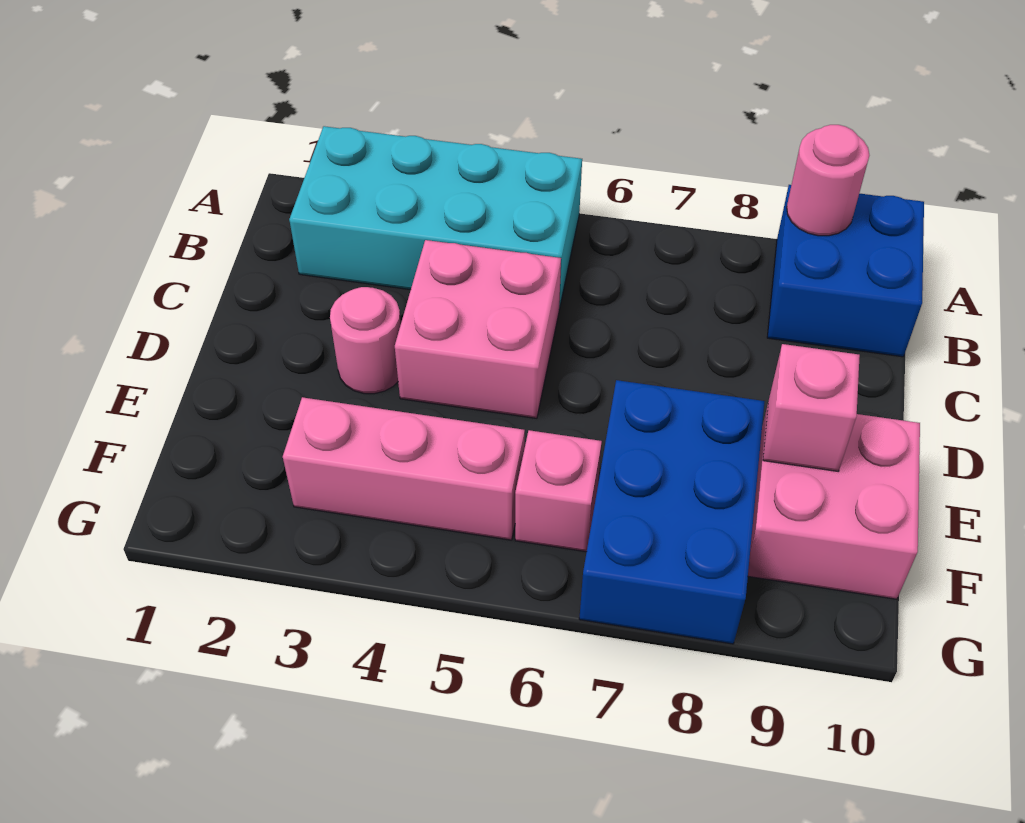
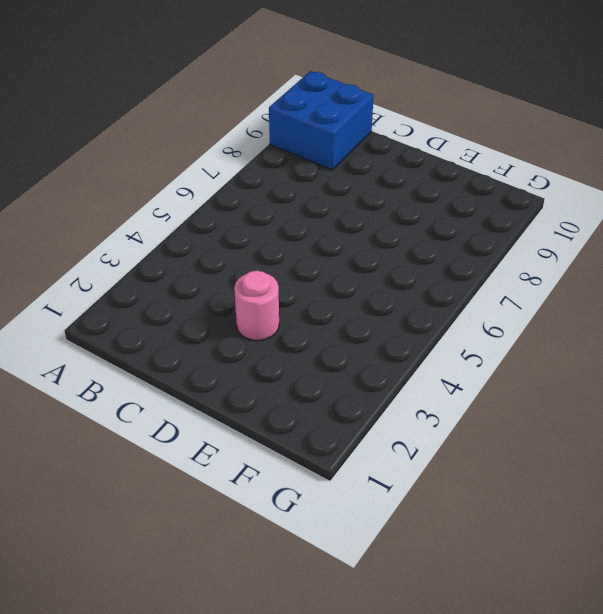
none -> cyan 2x4 brick [289,126,582,310]
none -> pink 2x2 brick [395,240,561,418]

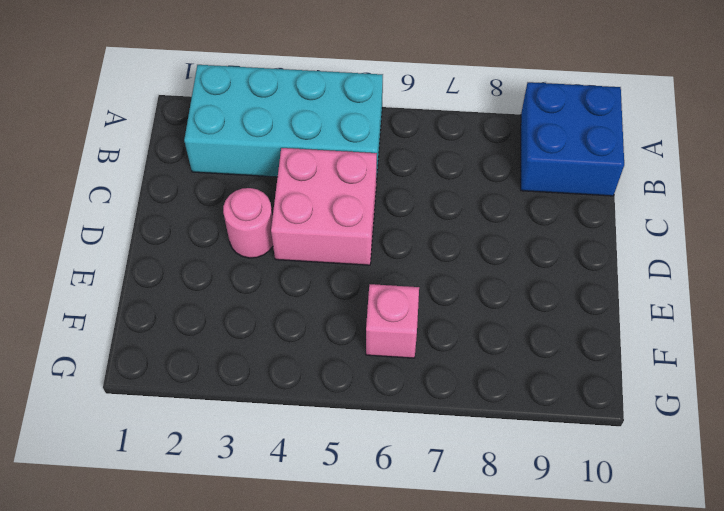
none -> blue 2x3 brick [579,380,765,644]
none -> pink 2x2 brick [748,405,920,599]

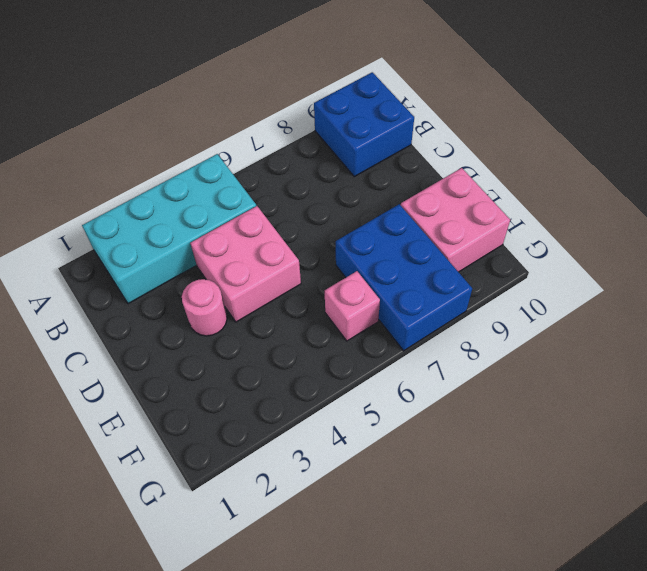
none -> pink 1x3 brick [283,397,525,540]
none -> pink 1x1 round brick [787,125,869,236]

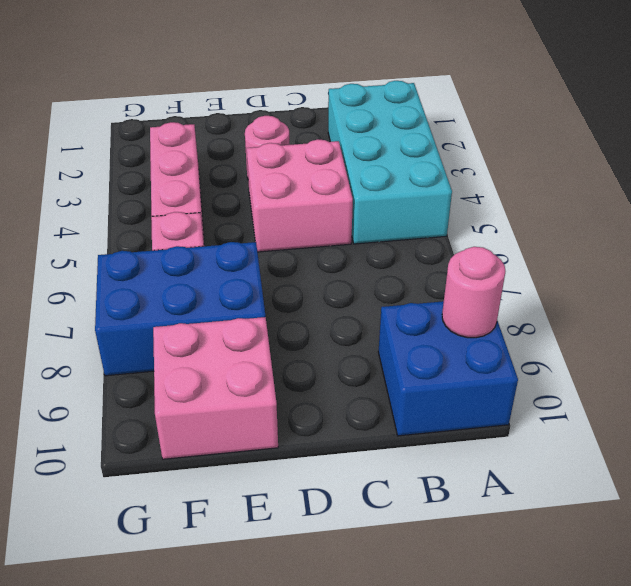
none -> pink 1x1 brick [763,344,860,471]

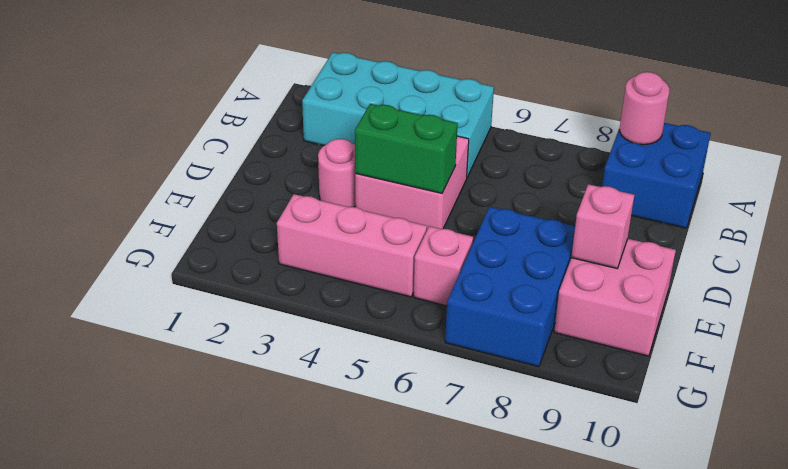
green 1x2 brick [355,104,458,193] -> none

